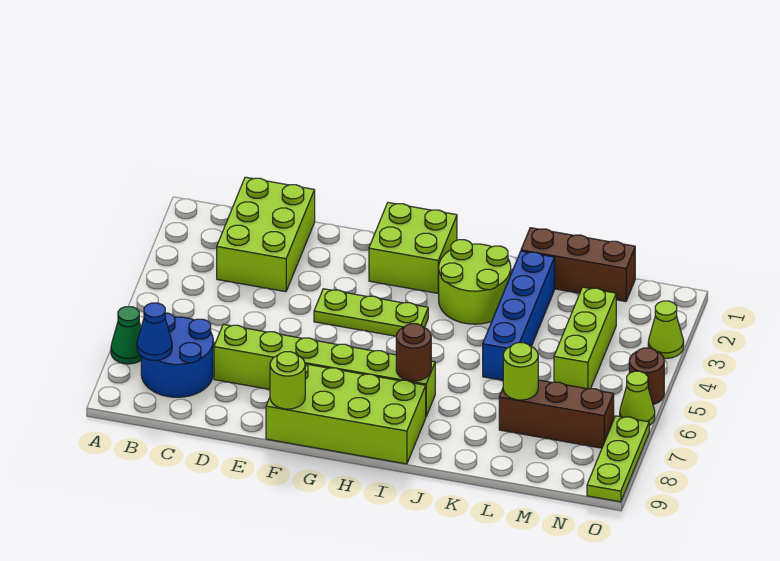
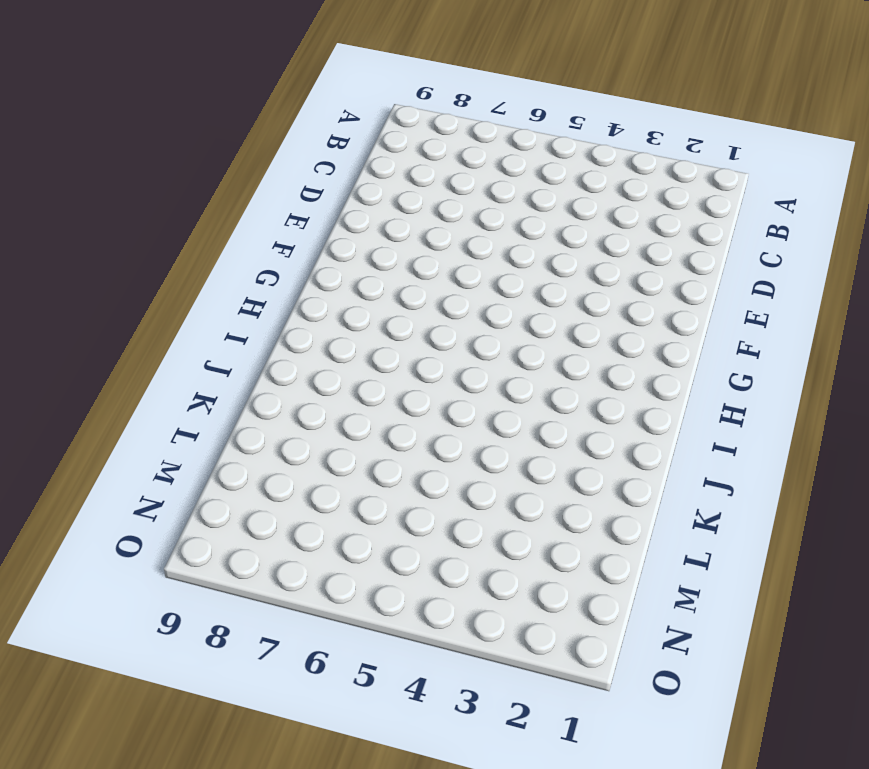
none -> green 1x1 cone [111,307,141,364]
none -> blue 2x2 round brick [141,313,213,397]
none -> lime 2x3 brick [217,177,315,292]

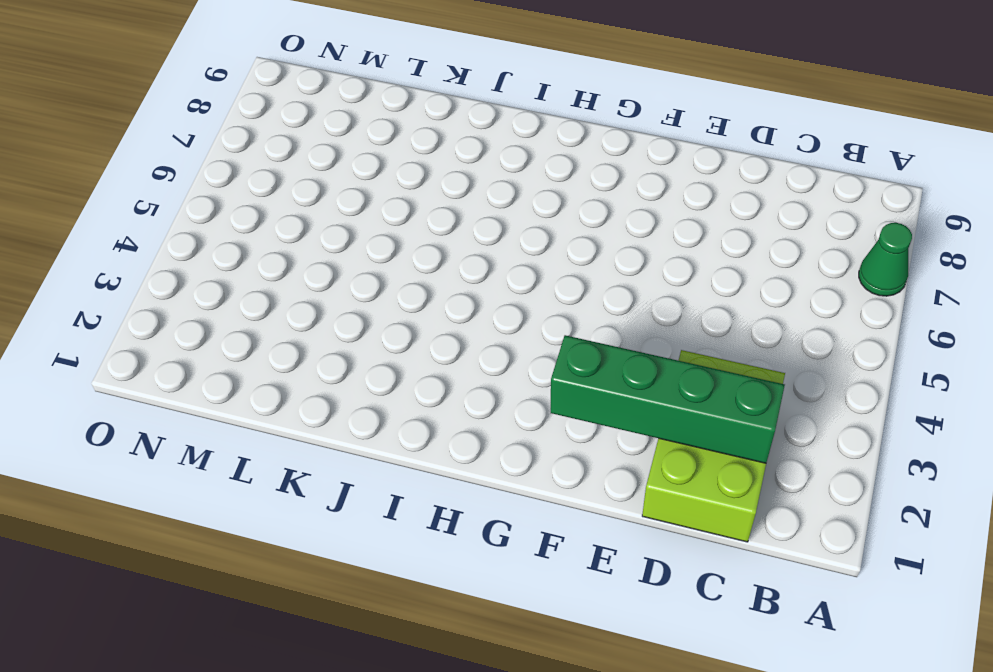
green 1x4 brick [551,335,785,463] -> none
none -> blue 2x2 round brick [141,313,213,397]
none -> lime 1x6 brick [214,324,435,416]
none -> lime 1x3 plate [314,289,428,336]

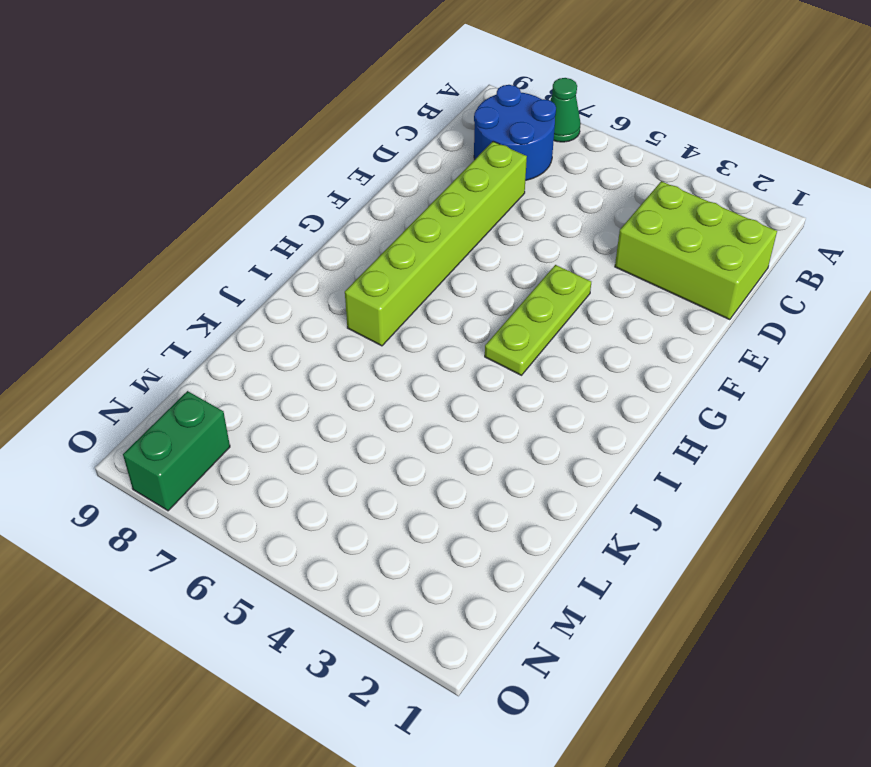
green 1x2 brick [123,391,230,511] -> lime 1x3 plate [587,416,649,502]
none -> lime 2x4 brick [266,364,426,464]
none -> lime 2x2 brick [369,203,457,293]
none -> lime 2x2 round brick [439,240,511,324]

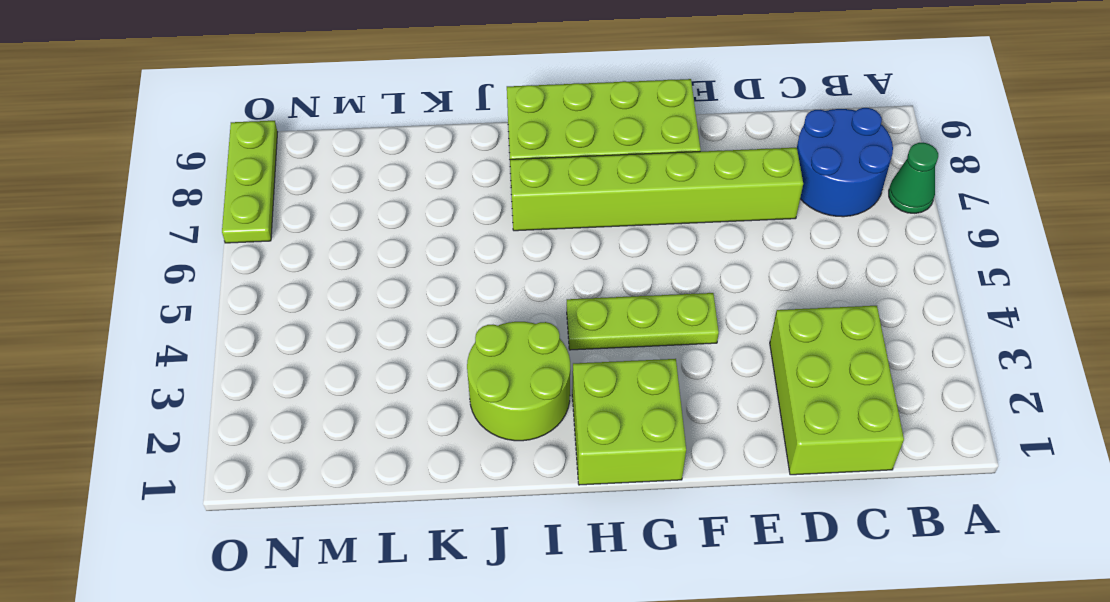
none -> brown 1x3 brick [521,228,635,301]
none -> blue 1x4 brick [483,251,555,380]
none -> brown 1x3 brick [499,380,614,448]

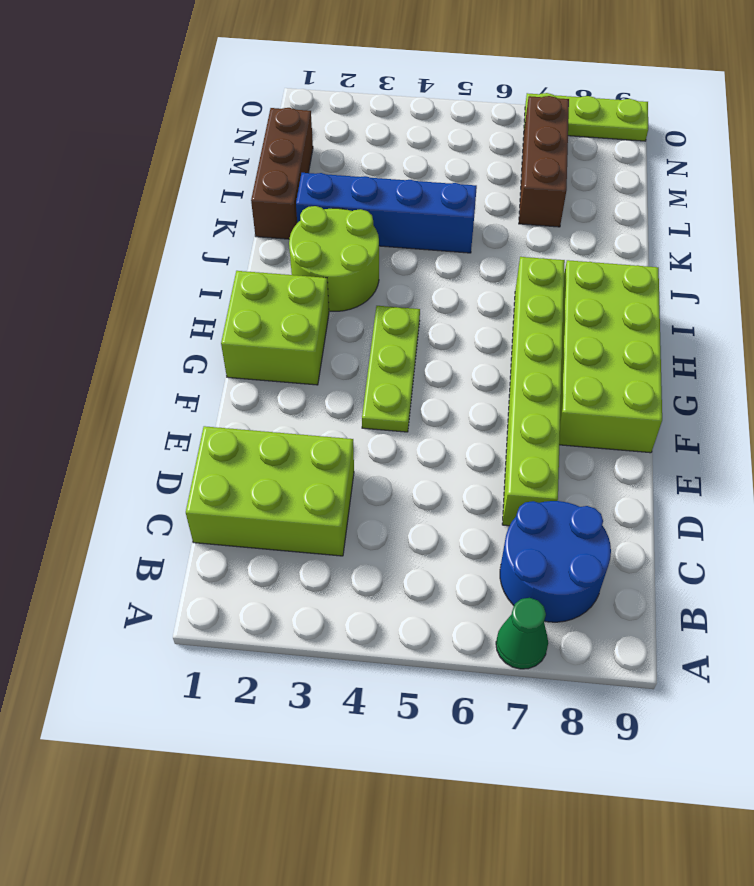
none -> lime 1x3 brick [554,287,616,389]
none -> lime 1x1 cone [648,301,684,358]
none -> brown 1x1 round brick [629,348,664,405]

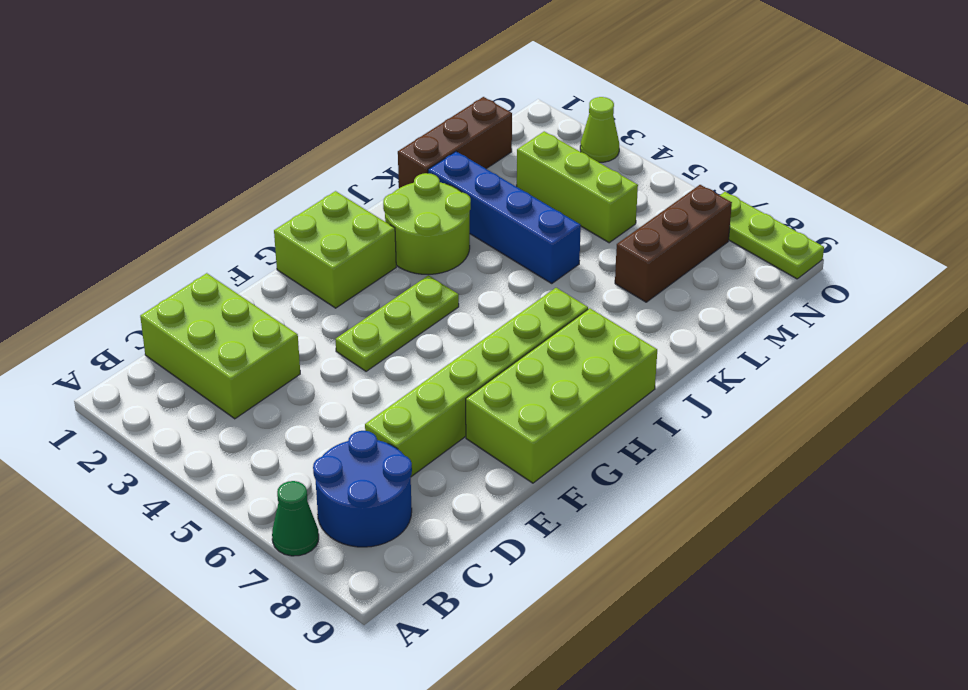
none -> brown 1x1 round brick [629,348,664,405]
none -> lime 1x1 cone [620,371,655,425]
none -> blue 1x1 cone [137,303,172,360]

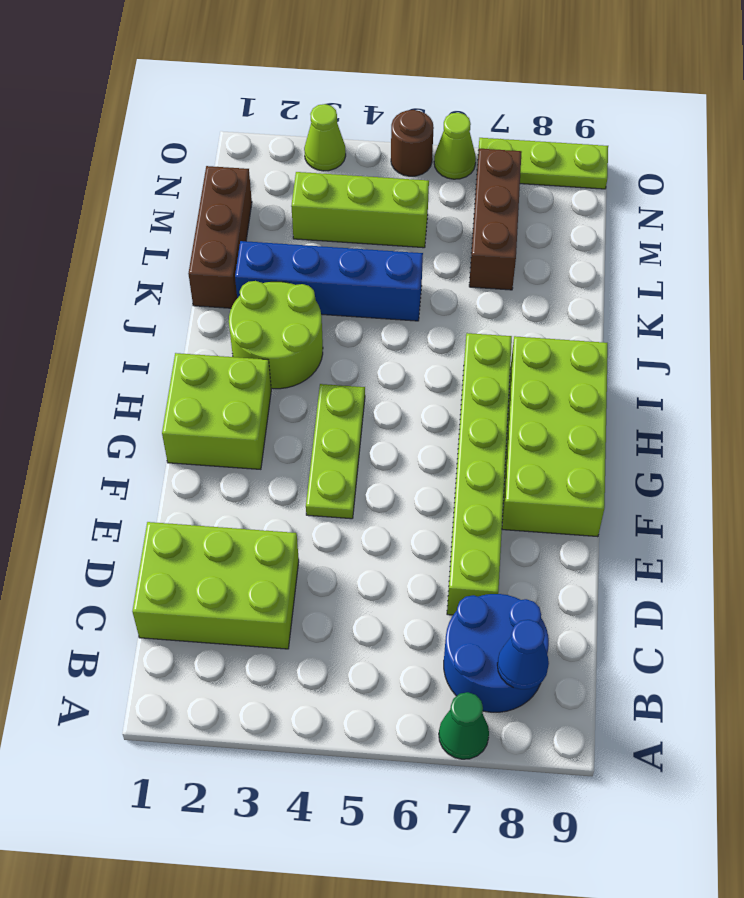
none -> lime 1x1 round brick [270,352,305,409]
none -> brown 1x1 round brick [396,324,431,381]
none -> lime 1x1 round brick [503,343,538,400]

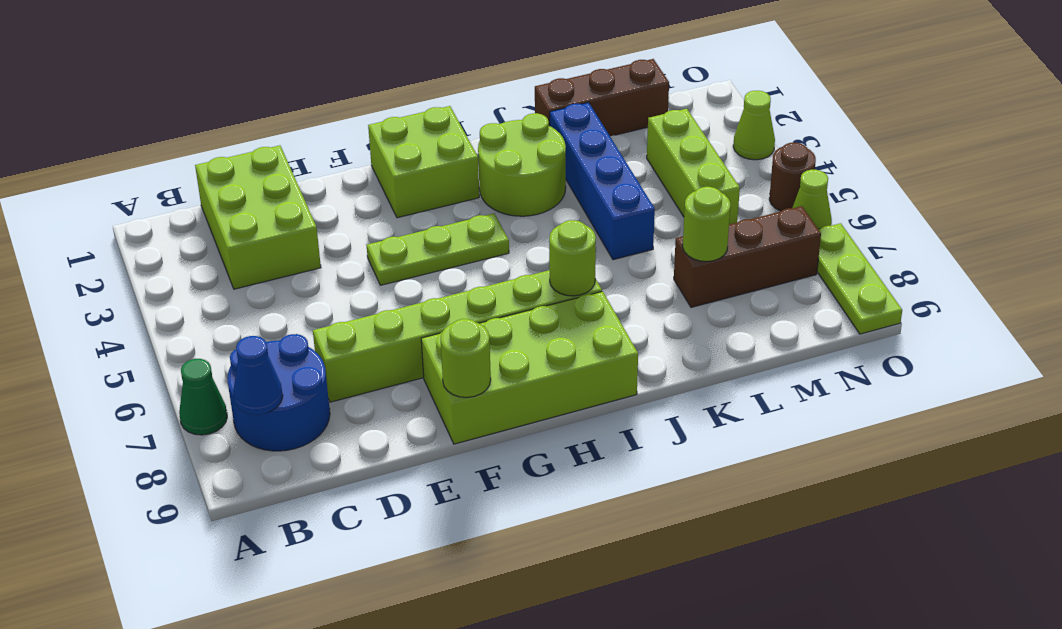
lime 1x1 round brick [549,220,596,296] -> brown 1x1 round brick [396,324,431,381]

